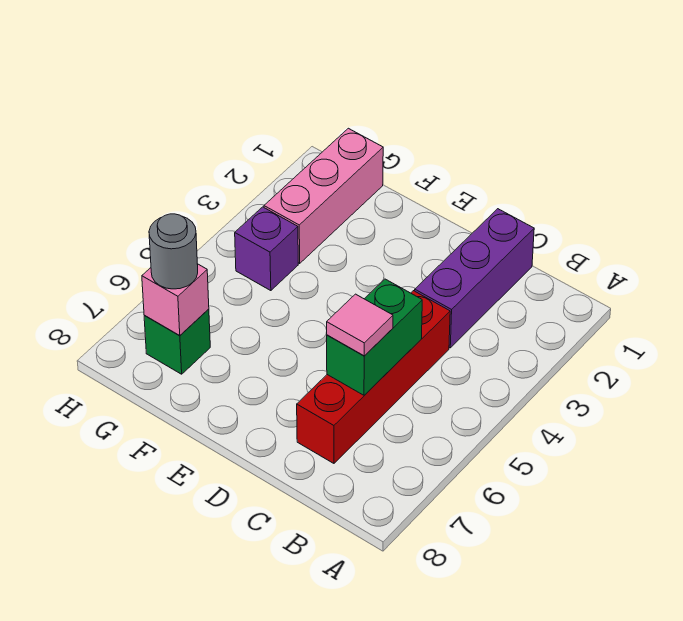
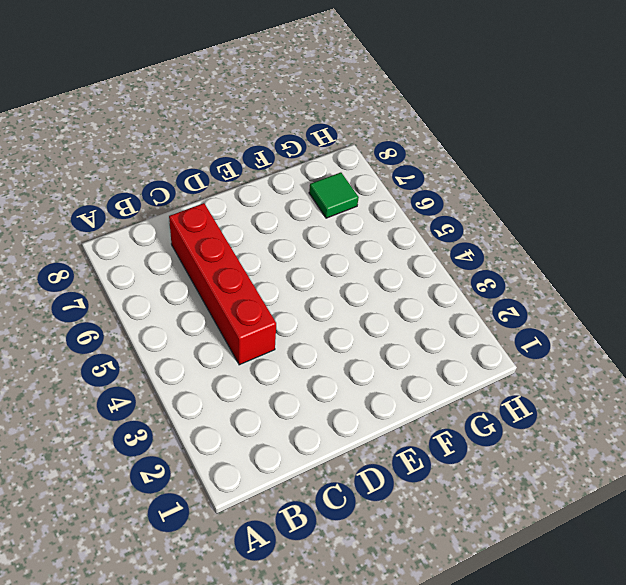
green 1x1 tile [309,172,359,218] -> green 1x1 brick [144,309,210,374]
none -> purple 1x3 brick [415,209,534,348]
none -> pink 1x3 brick [264,128,383,263]

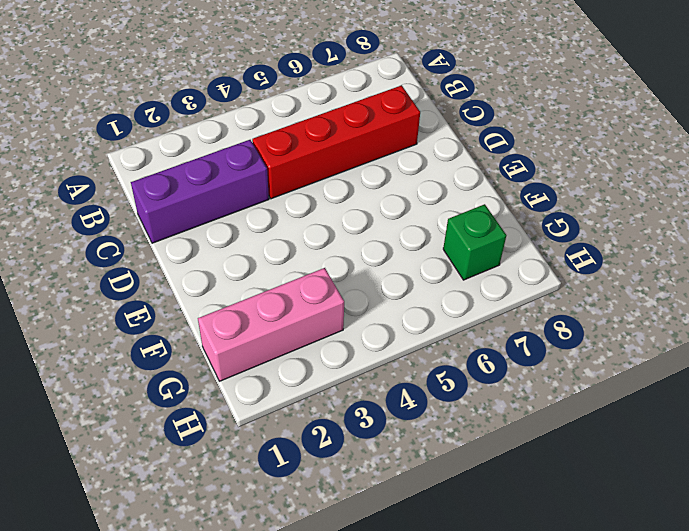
none -> purple 1x1 brick [235,207,298,291]
none -> green 1x2 brick [327,279,422,395]

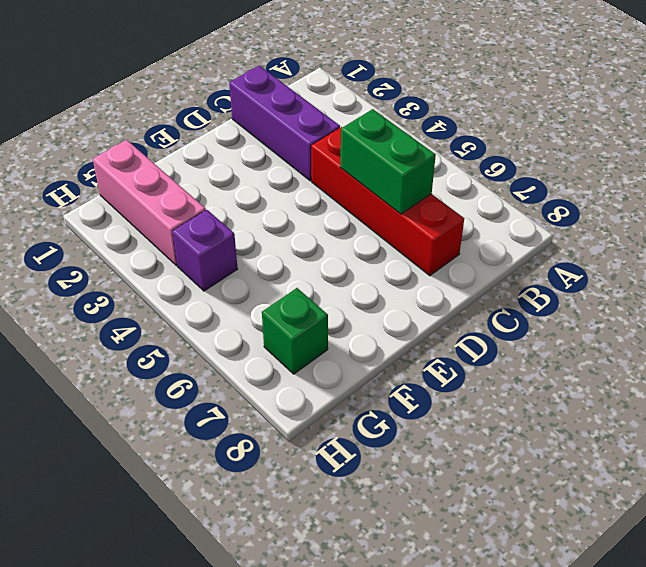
none -> pink 1x1 brick [142,264,209,336]
none -> pink 1x1 tile [327,294,393,356]

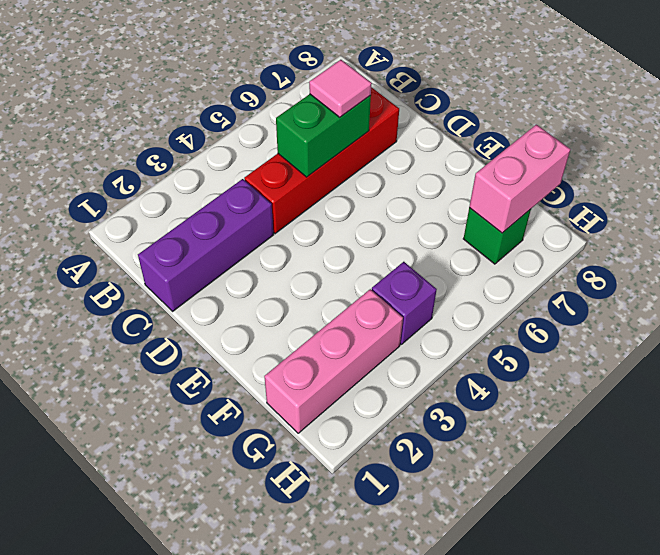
pink 1x2 brick [469,125,570,233] -> pink 1x1 brick [142,264,209,336]
none -> grey 1x1 round brick [149,214,198,289]

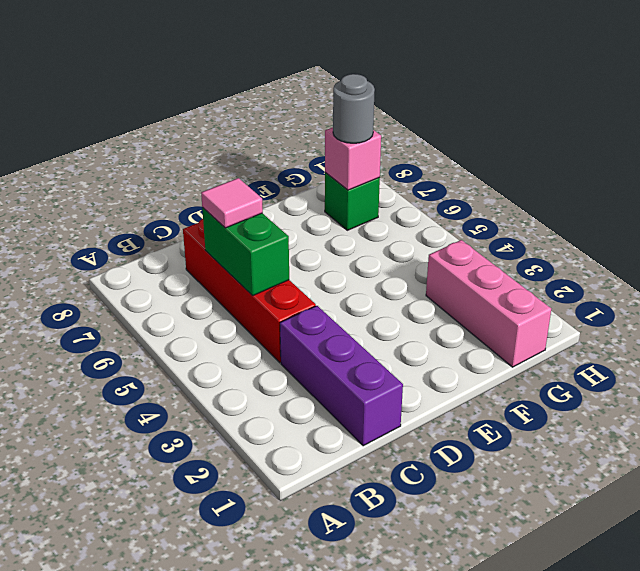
none -> purple 1x1 brick [235,207,298,291]

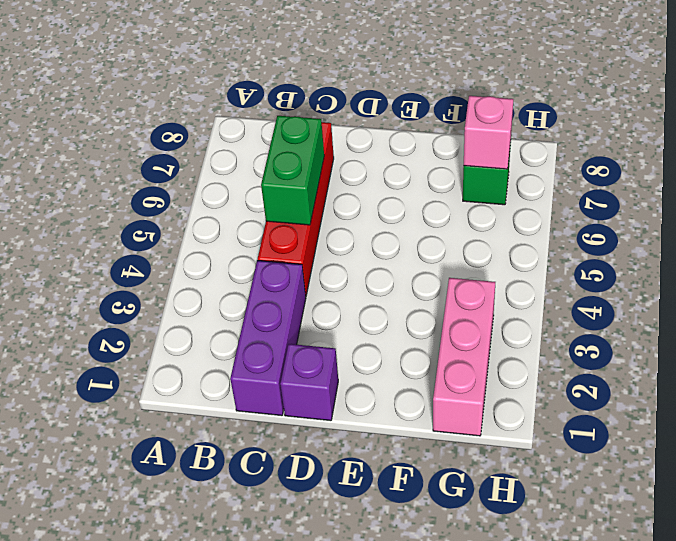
purple 1x1 brick [280,344,338,421] -> purple 1x1 brick moved to [235,207,298,291]
none -> pink 1x1 tile [327,294,393,356]
none -> grey 1x1 round brick [149,214,198,289]

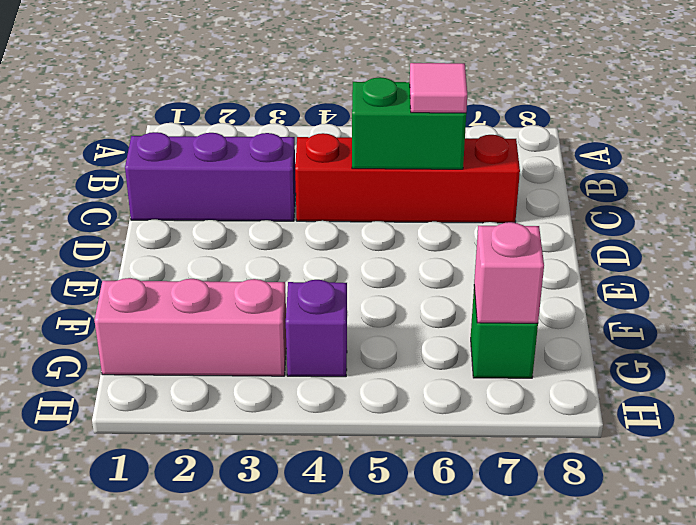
none -> grey 1x1 round brick [149,214,198,289]

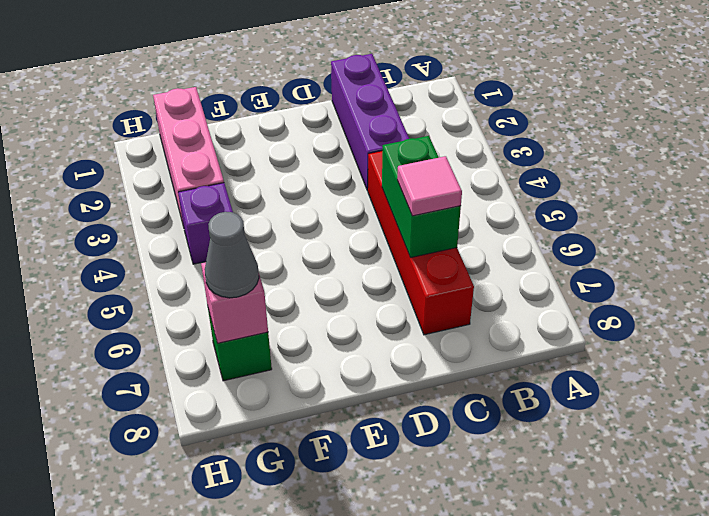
grey 1x1 cone [205,212,259,298] -> grey 1x1 round brick [149,214,198,289]

